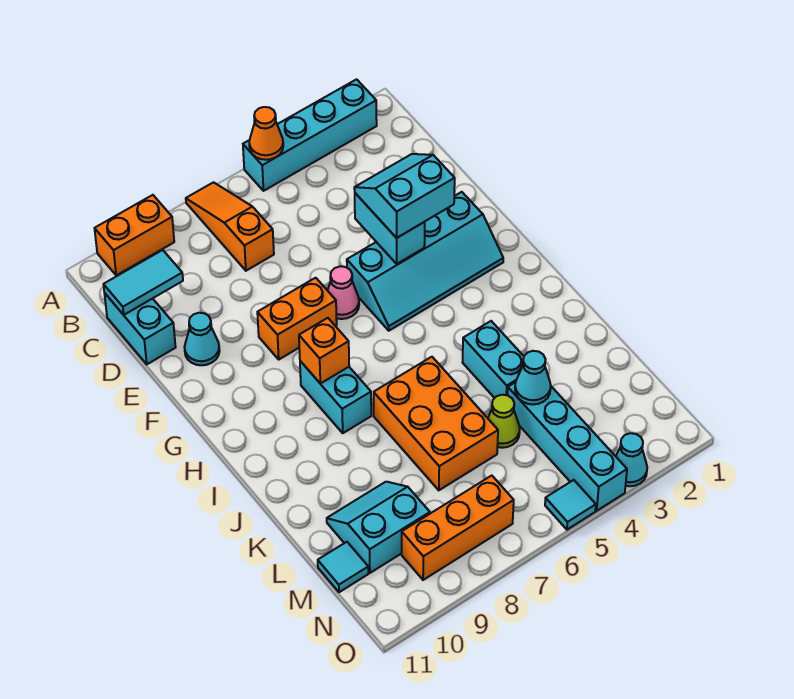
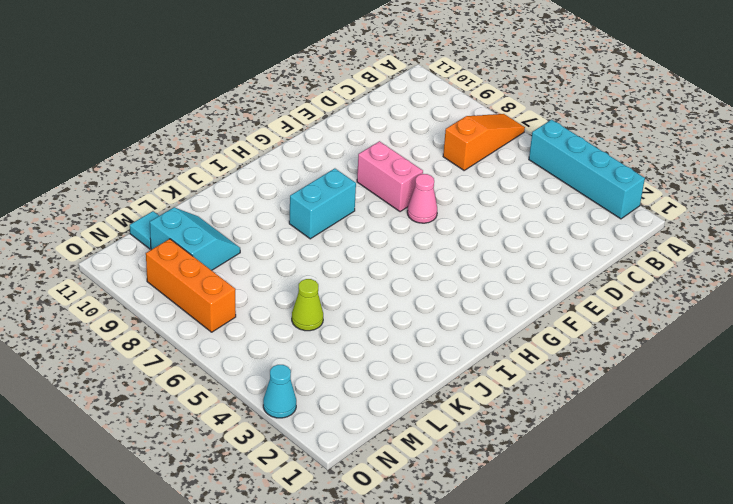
pink 1x2 brick [357,141,423,212] -> orange 1x2 brick [257,278,337,359]
none -> orange 1x2 brick [95,195,174,275]
none -> cyan 1x2 brick [104,293,176,364]
none -> cyan 1x1 cone [184,313,220,365]

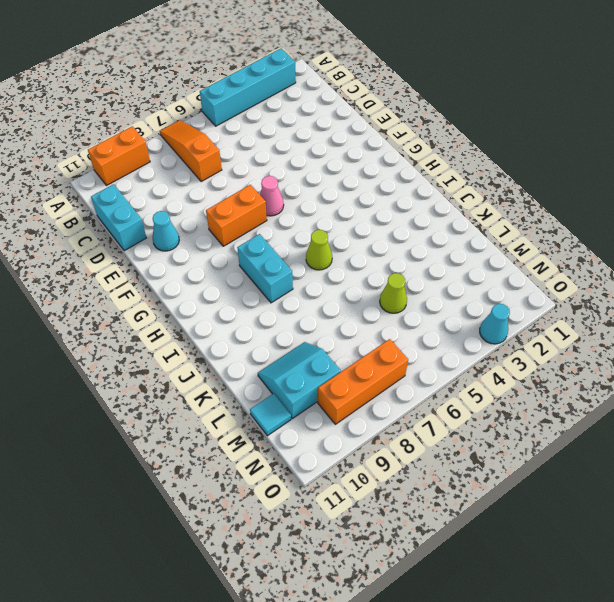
lime 1x1 cone [306,230,332,270] -> none
none -> cyan 2x4 slope [347,192,503,331]
none -> cyan 1x2 brick [463,321,524,398]
none -> orange 2x3 brick [374,357,498,490]

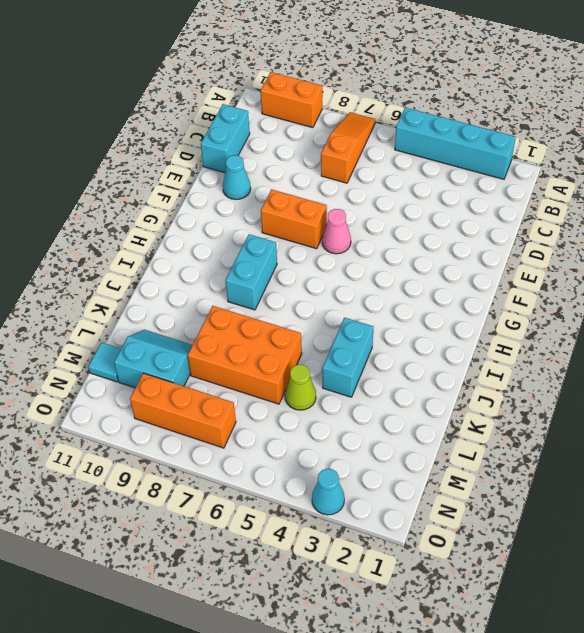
orange 2x3 brick [188,306,302,404] -> orange 2x3 brick turned to [374,357,498,490]
none -> cyan 2x4 slope [347,192,503,331]
none -> cyan 1x4 brick [508,382,627,511]
none -> cyan 1x1 tile [545,480,596,530]

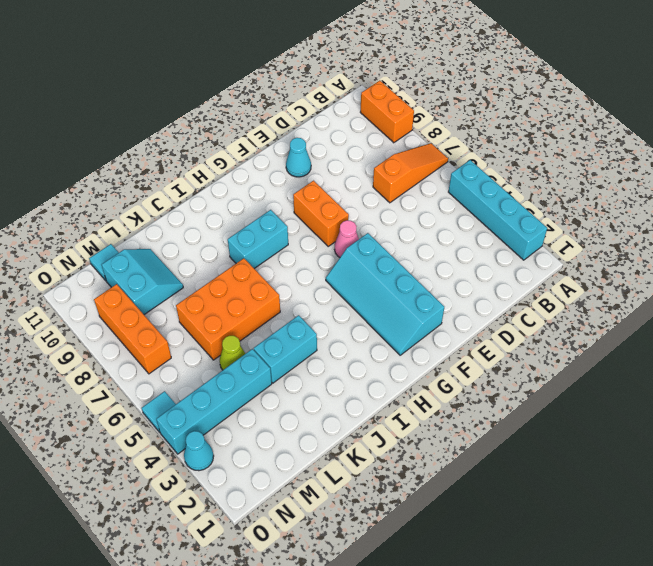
none -> cyan 1x2 brick [104,293,176,364]
none -> orange 1x1 cone [249,107,283,160]
none -> cyan 1x2 tile [103,250,183,315]

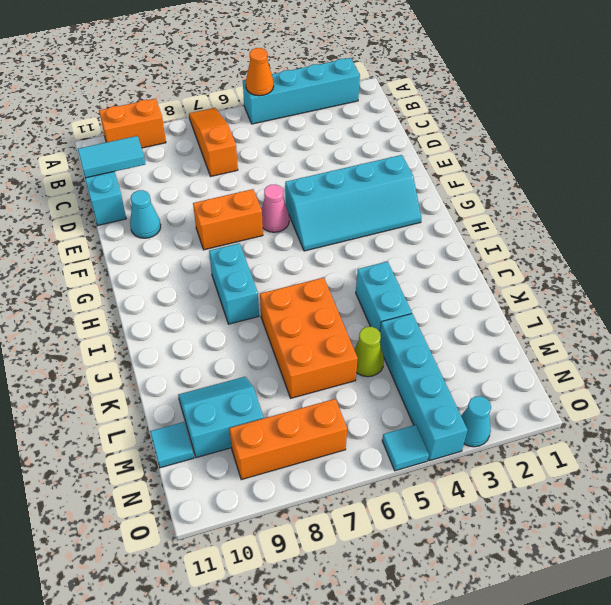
none -> cyan 1x2 brick [355,193,425,264]
none -> orange 1x1 brick [299,318,349,384]
none -> cyan 1x1 cone [515,351,551,404]

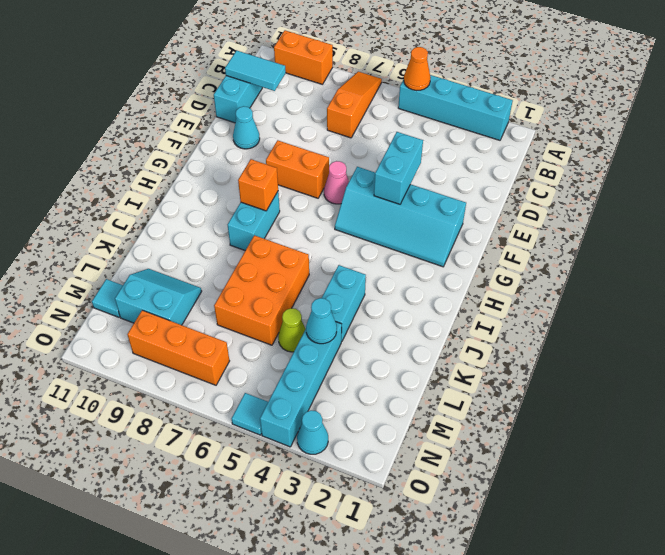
none -> cyan 2x2 slope [354,154,455,238]

